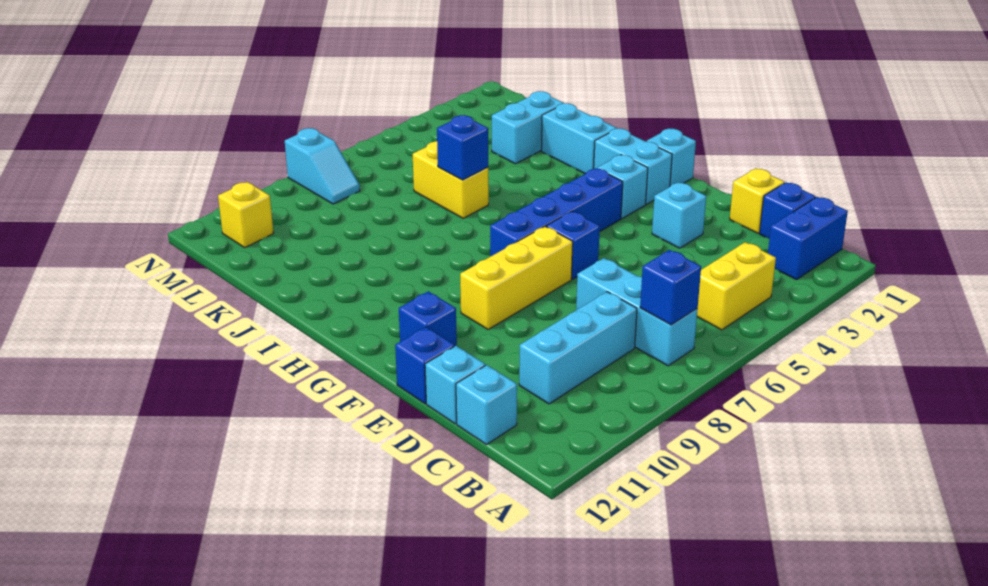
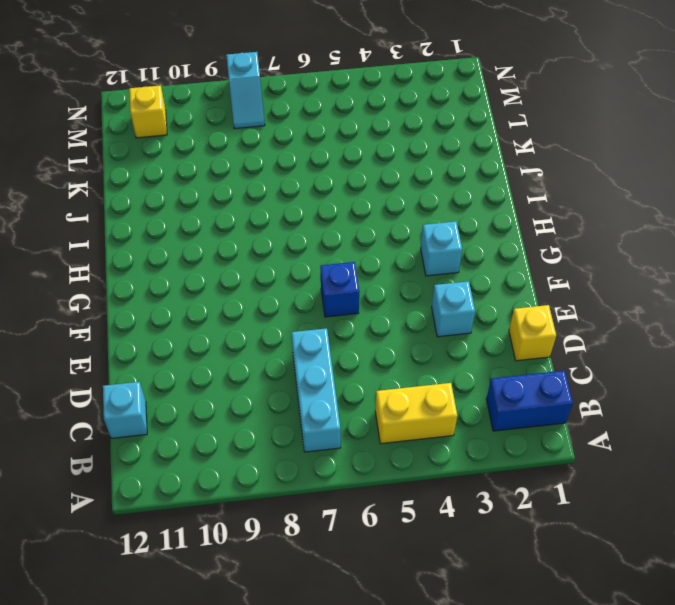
none -> blue 1x1 brick [760,182,816,238]
none -> cyan 1x3 brick [519,292,637,404]
none -> cyan 1x1 brick [425,346,485,424]

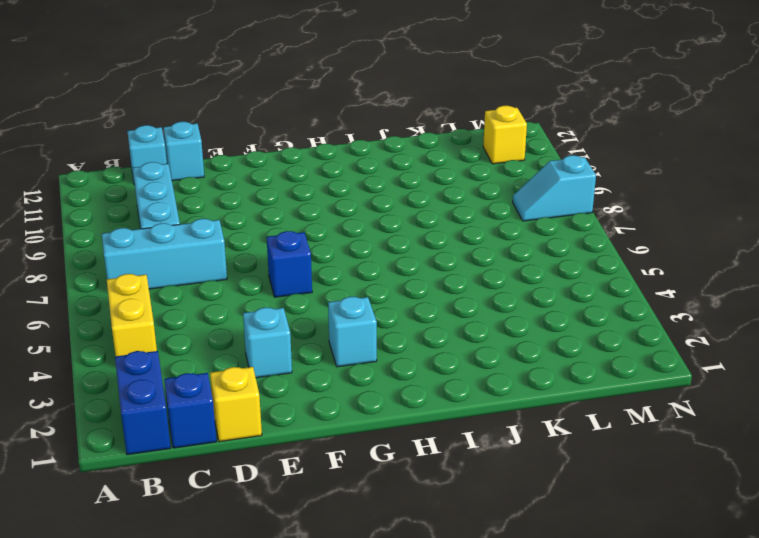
none -> blue 1x1 brick [395,327,454,404]
none -> yellow 1x3 brick [460,227,573,329]
none -> blue 1x1 brick [399,291,457,346]

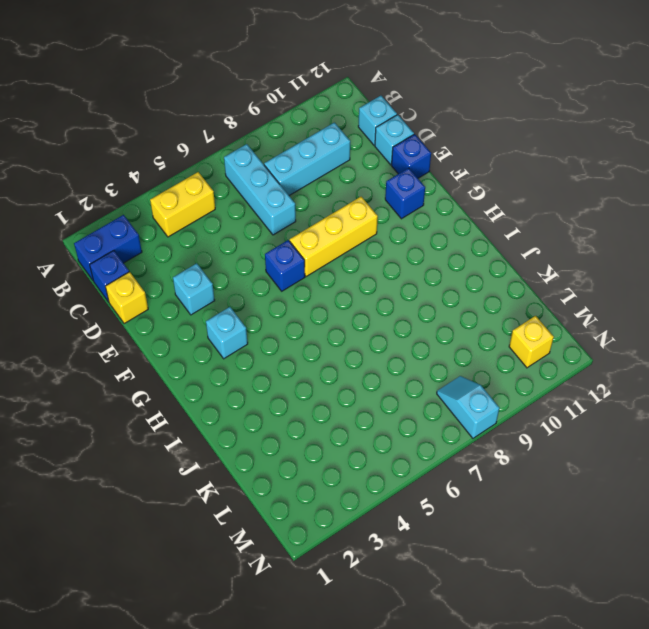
none -> cyan 1x1 brick [647,129,696,186]
none -> cyan 1x2 brick [594,129,672,204]
none -> blue 1x4 brick [490,169,623,257]

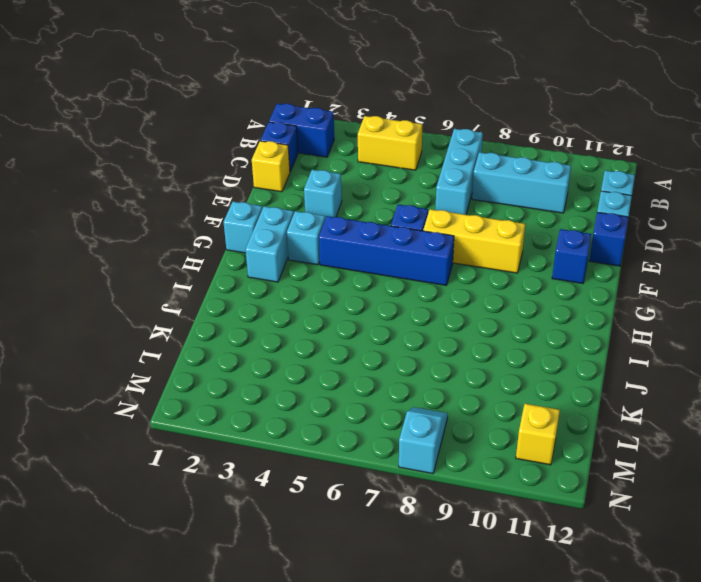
none -> cyan 1x2 brick [541,103,617,174]
none -> yellow 1x2 brick [413,141,489,218]
none -> cyan 1x2 brick [492,91,563,164]

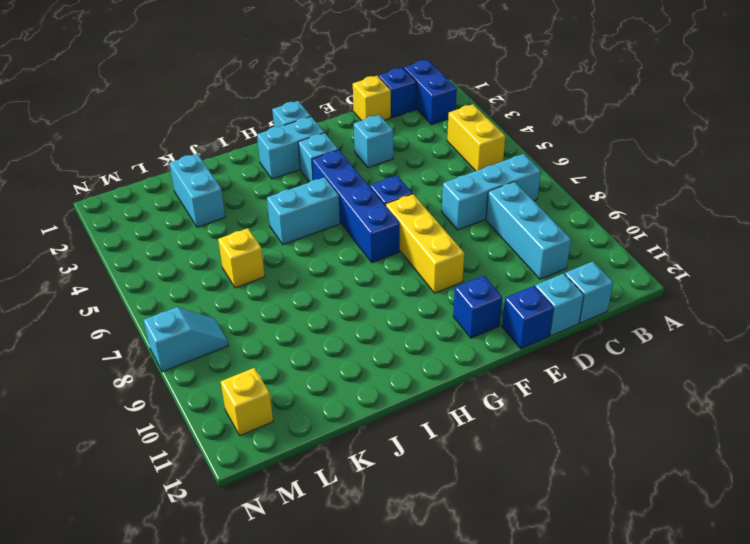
cyan 1x2 brick [267,177,340,245] -> cyan 1x2 brick moved to [541,103,617,174]
yellow 1x1 brick [218,228,265,288] -> yellow 1x2 brick [413,141,489,218]
none -> blue 1x1 brick [640,250,701,325]
none -> blue 1x1 brick [437,115,488,180]

